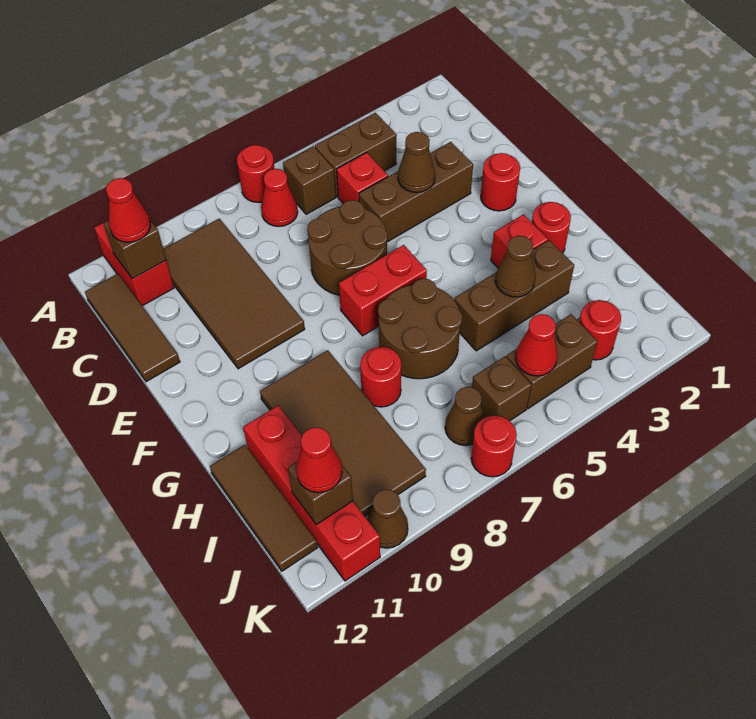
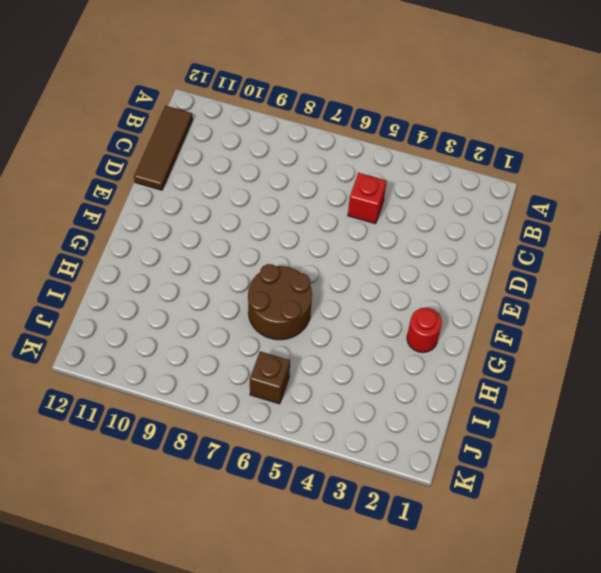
none -> red 1x1 round brick [237,145,275,202]
none -> red 1x2 brick [94,220,174,306]
none -> brown 1x2 brick [315,113,397,197]
none -> brown 1x1 brick [283,146,336,214]

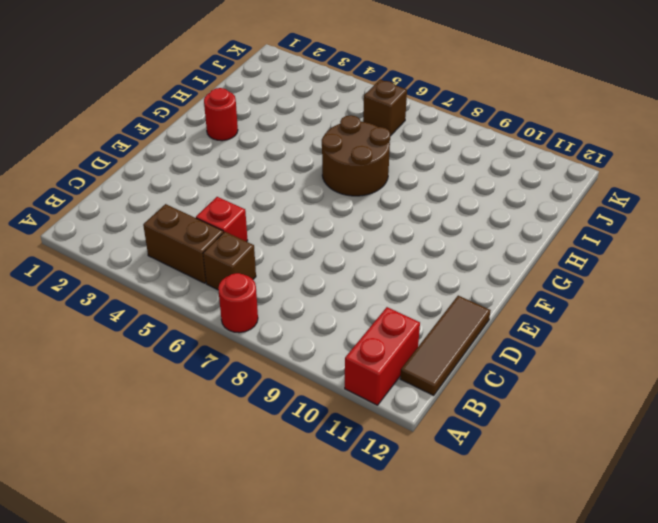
none -> red 1x1 cone [261,169,298,226]
none -> brown 2x4 tile [163,219,305,369]
none -> brown 1x3 brick [359,142,473,242]
none -> brown 2x2 round brick [307,200,388,295]

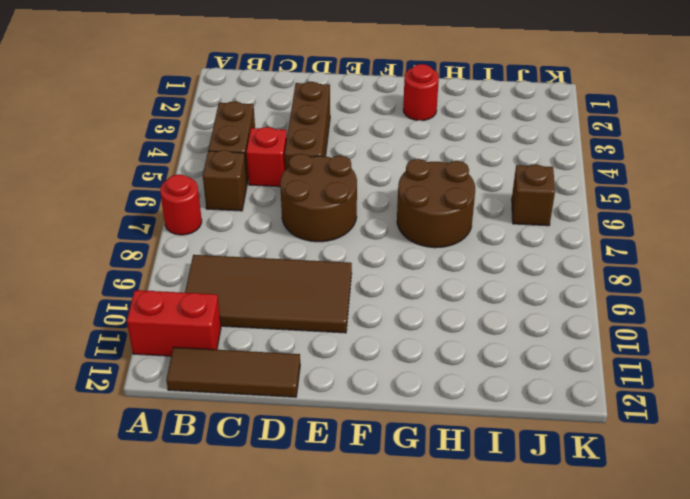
none -> red 1x1 cone [261,169,298,226]
none -> red 1x1 round brick [481,153,520,211]
none -> red 1x2 brick [339,245,427,336]
none -> red 1x1 brick [491,215,548,268]

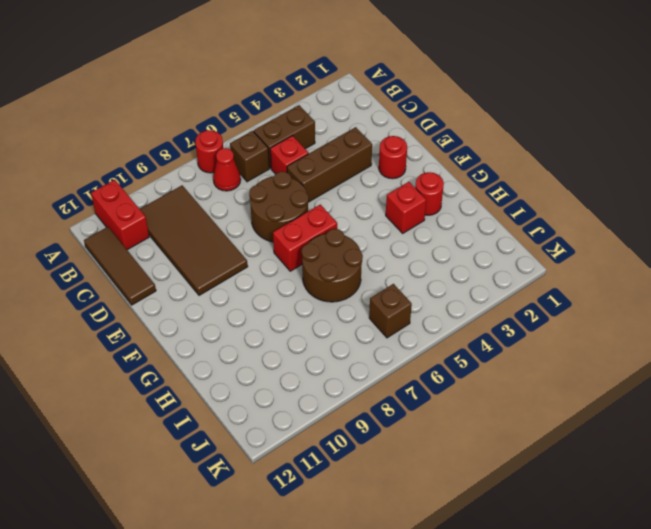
none -> brown 2x4 tile [260,350,426,516]
none -> brown 1x3 brick [454,240,574,351]
none -> red 1x1 round brick [360,347,401,407]
none -> red 1x4 brick [243,405,380,581]

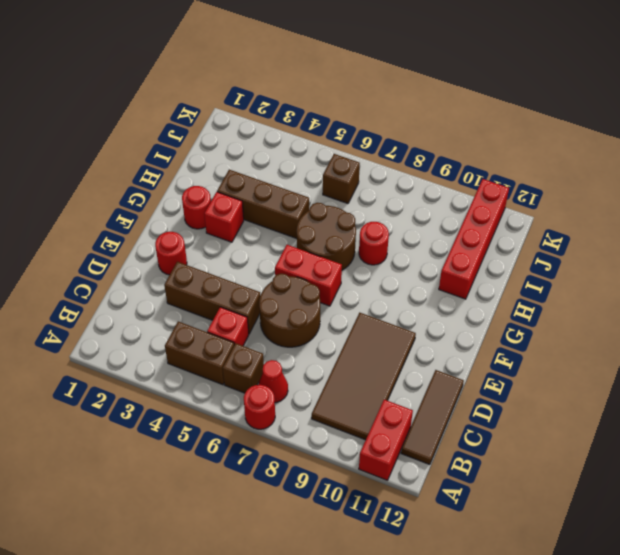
none -> brown 2x4 tile [260,350,426,516]
none -> brown 1x3 tile [210,445,318,571]
none -> red 1x1 round brick [579,300,621,360]
none -> brown 1x2 brick [507,314,597,408]

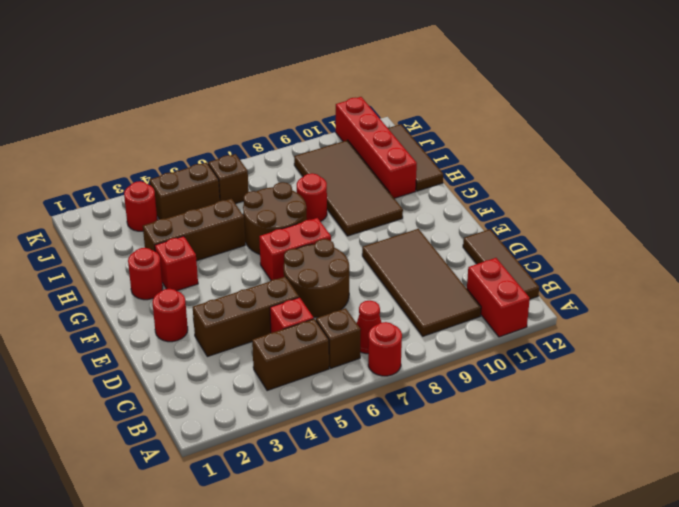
none -> brown 1x1 cone [445,387,485,446]
none -> red 1x1 round brick [471,416,517,477]
none -> brown 1x1 cone [367,489,408,548]
none -> brown 1x1 brick [104,220,166,279]

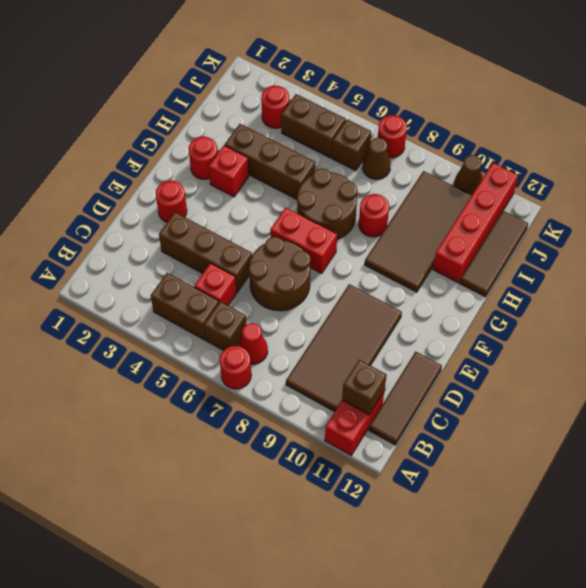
none -> brown 1x1 cone [398,132,435,193]
none -> brown 1x1 cone [495,236,536,297]
none -> red 1x1 cone [515,314,557,376]
none -> brown 1x1 brick [288,462,353,524]

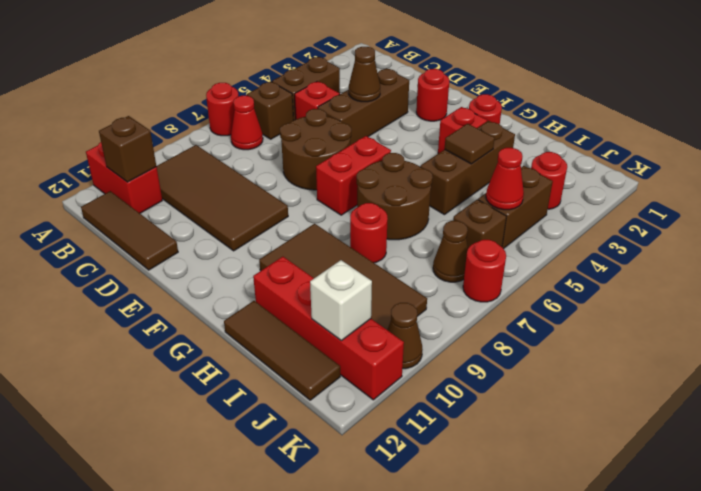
brown 1x1 tile [445,124,495,164] -> brown 1x1 cone [495,236,536,297]
white 1x1 brick [310,260,372,341] -> brown 1x1 brick [288,462,353,524]
none -> red 1x1 cone [106,178,151,242]
none -> red 1x1 cone [296,427,342,493]

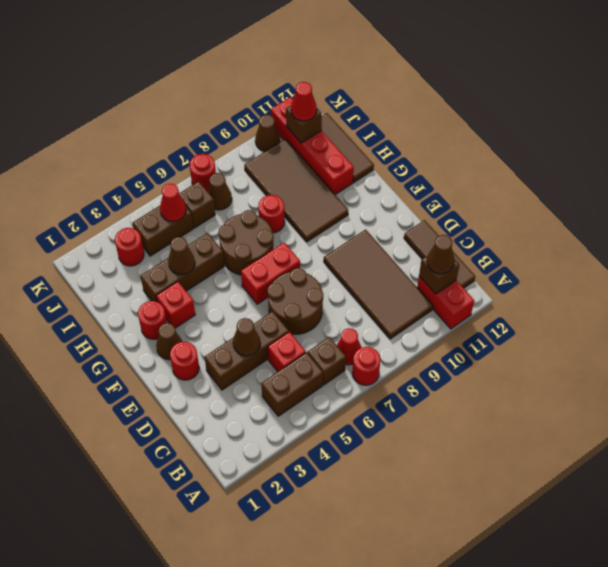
brown 1x1 cone [427,235,455,274] -> red 1x1 cone [106,178,151,242]
brown 1x1 cone [156,323,182,360] -> none

